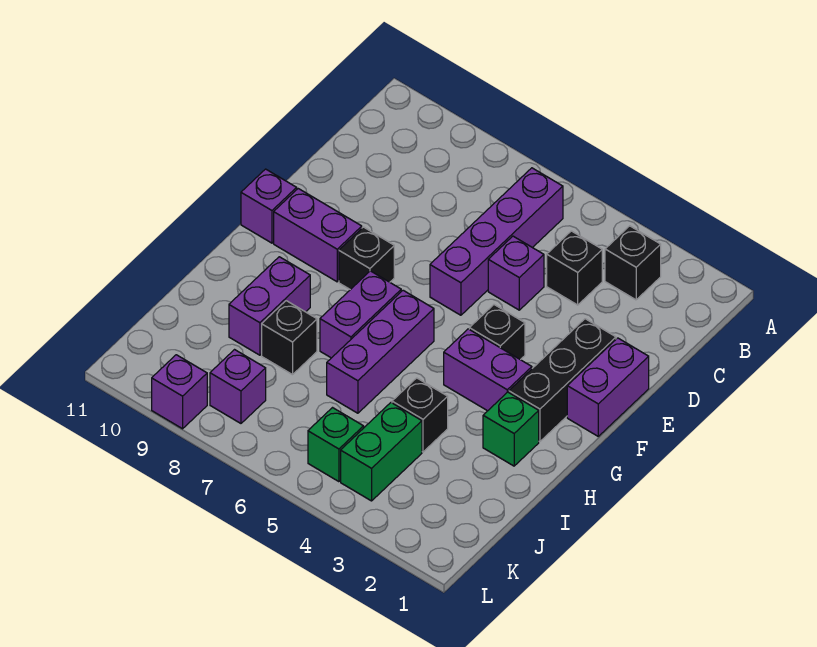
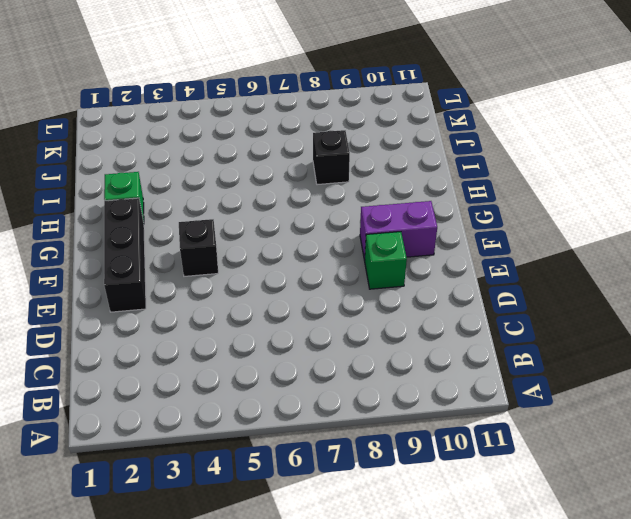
green 1x1 brick [364,232,407,289] -> green 1x1 brick moved to [308,408,364,482]
none -> black 1x1 brick [605,226,661,300]
none -> purple 1x4 brick [430,168,563,315]
none -> black 1x1 brick [547,231,602,305]

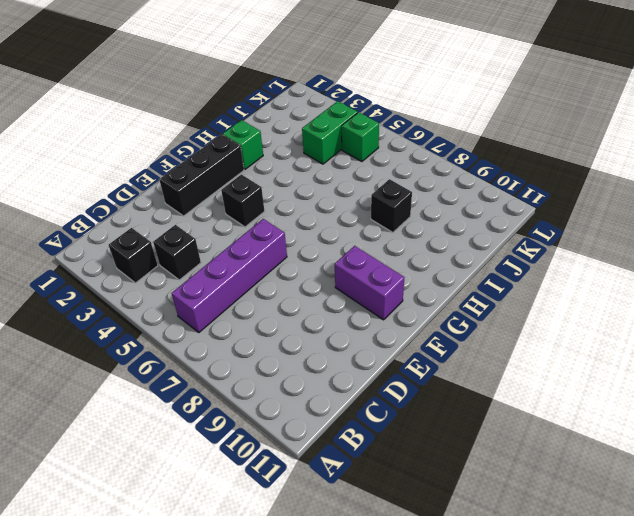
none -> purple 1x1 brick [488,236,544,310]
none -> purple 1x2 brick [567,338,649,436]
none -> black 1x1 brick [339,227,394,290]

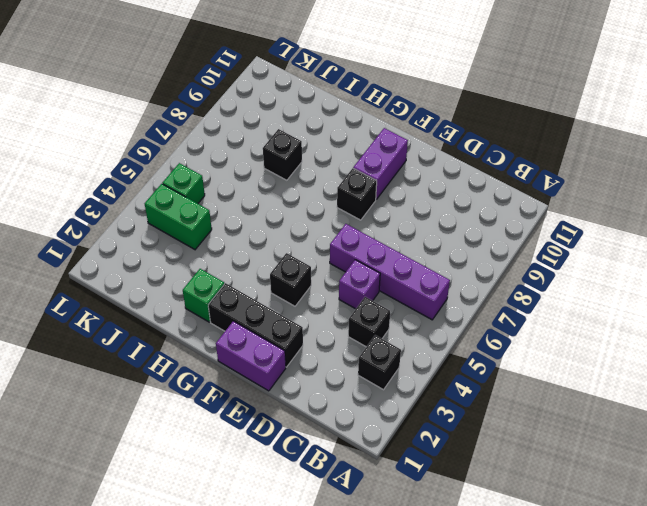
none -> purple 1x1 brick [241,169,297,243]
none -> purple 1x2 brick [444,329,532,411]
none -> purple 1x3 brick [327,290,434,413]

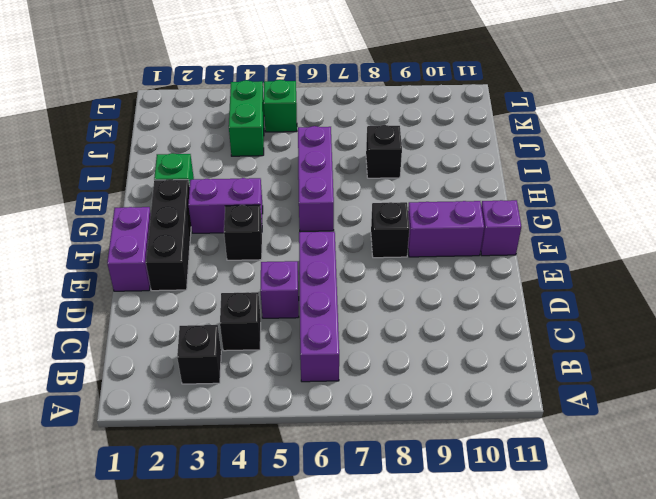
none -> purple 1x2 brick [320,271,401,358]
none -> purple 1x2 brick [229,257,310,355]
none -> black 1x1 brick [392,378,448,452]

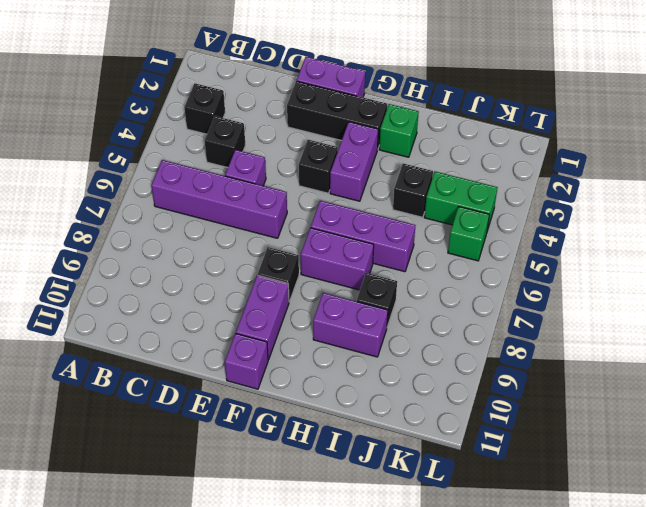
none -> purple 1x1 brick [210,350,266,423]
none -> purple 1x1 brick [152,355,207,429]

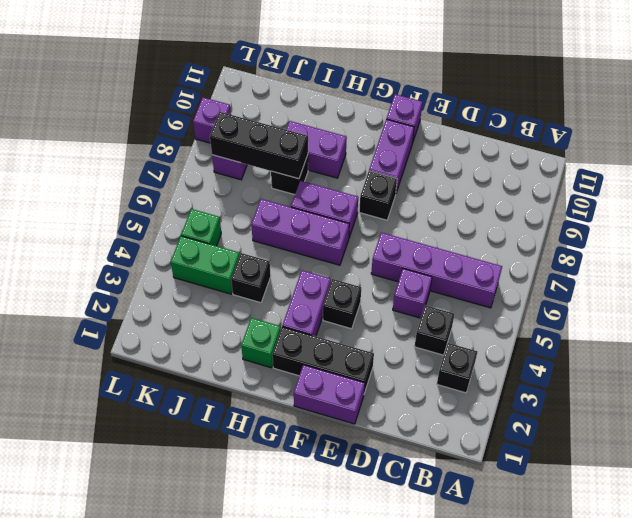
black 1x3 brick [210,112,308,179] -> none

